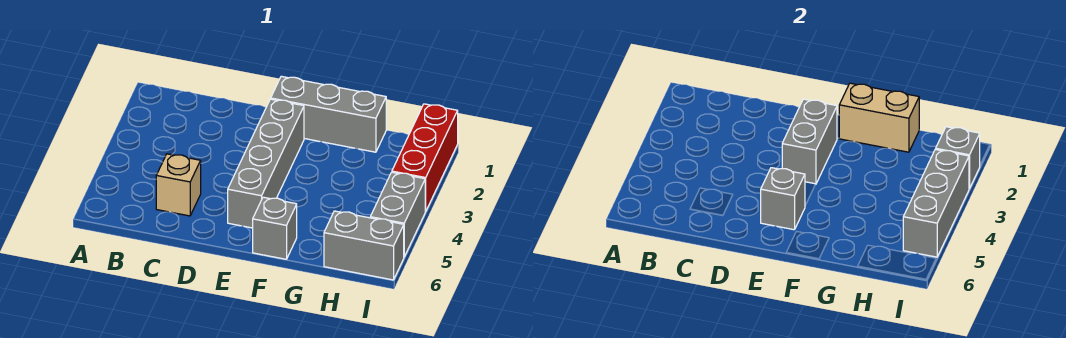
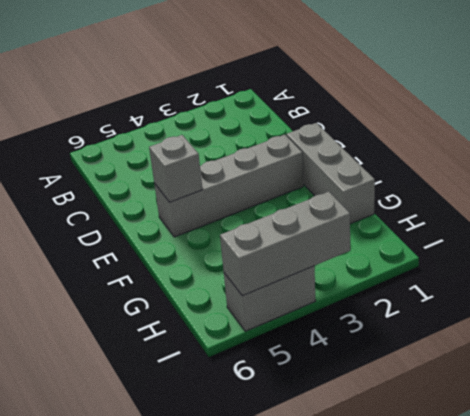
none -> tan 1x1 brick [156,154,201,216]
none -> grey 1x1 brick [253,197,297,259]
none -> grey 1x2 brick [324,211,404,280]

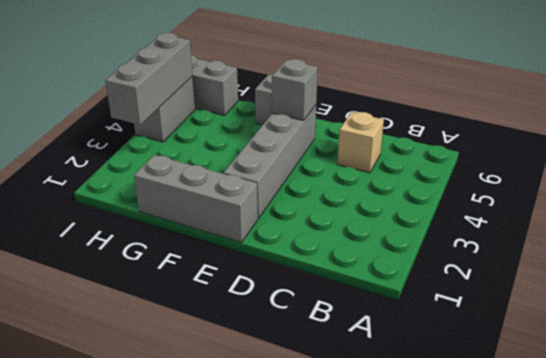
none -> red 1x3 brick [392,104,458,211]
none -> grey 1x2 brick [782,99,837,184]
none -> tan 1x2 brick [839,83,919,152]

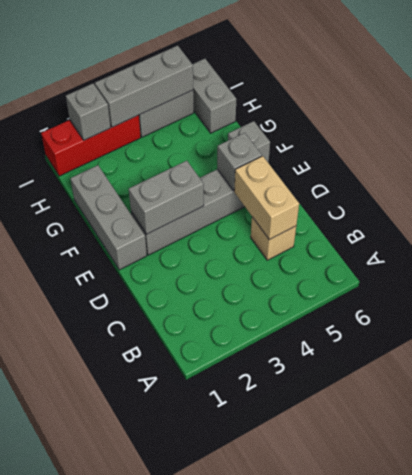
tan 1x2 brick [234,156,299,240] -> tan 1x2 brick moved to [839,83,919,152]

